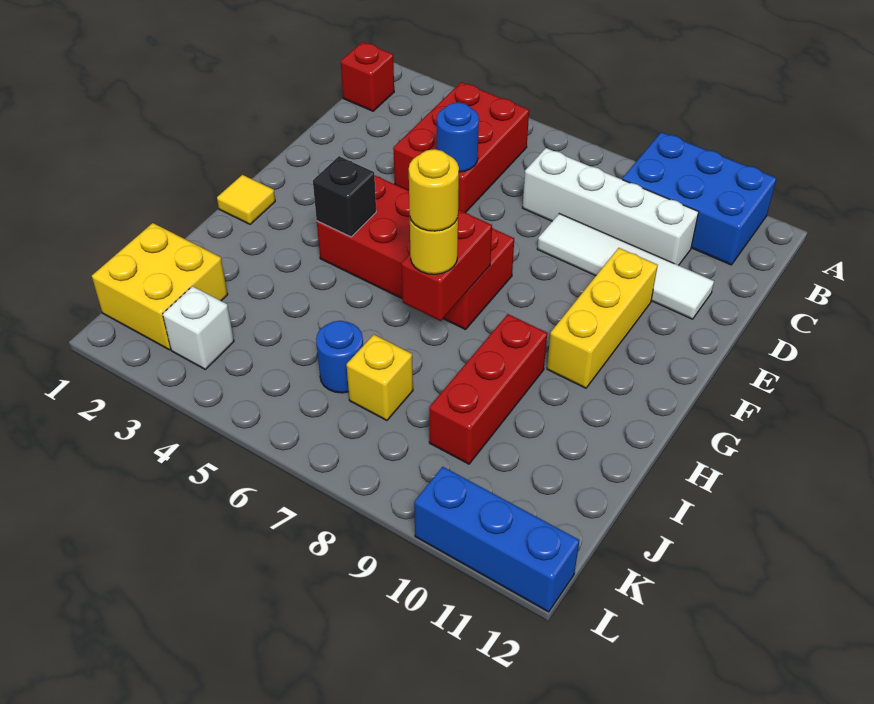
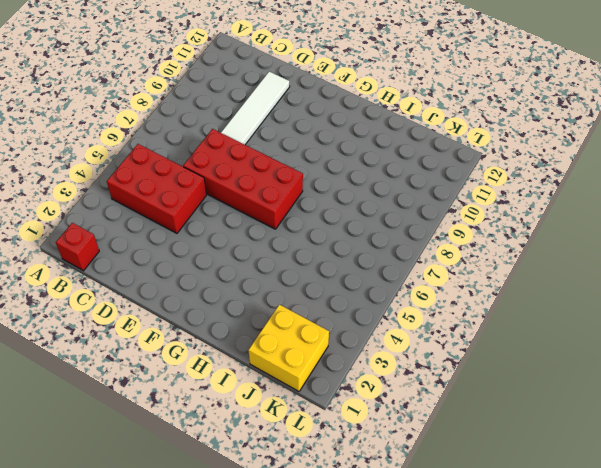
red 2x4 brick [183,129,303,229] -> red 2x4 brick turned to [317,176,514,330]
none -> blue 2x3 brick [622,132,776,265]
none -> white 1x4 brick [523,148,699,265]
none -> yellow 1x3 brick [547,248,658,388]

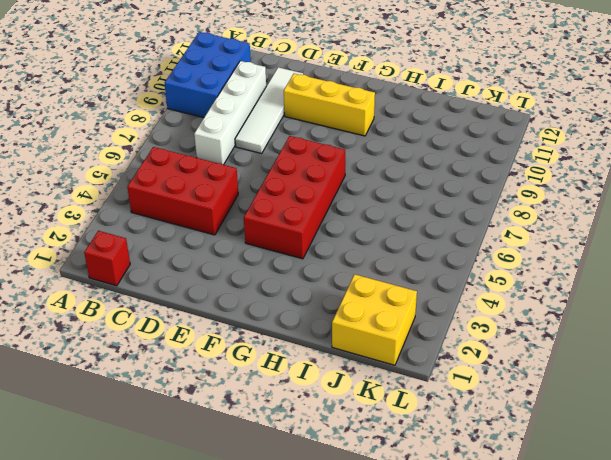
none -> yellow 1x1 tile [217,175,275,224]
none -> red 1x3 brick [429,314,547,464]
none -> blue 1x1 round brick [316,321,363,393]

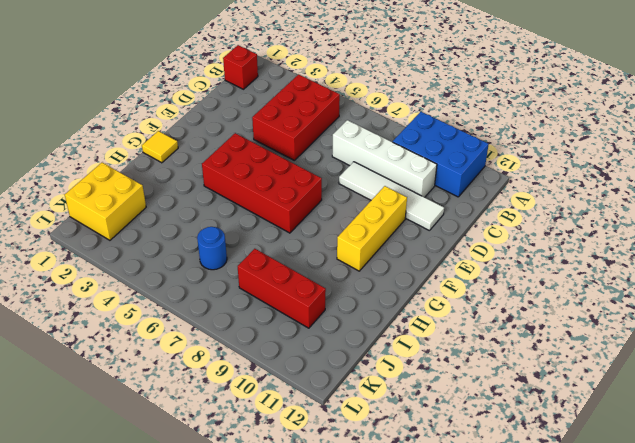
red 1x3 brick [238,249,326,328] -> red 1x3 brick turned to [429,314,547,464]
none -> yellow 1x1 brick [346,335,413,420]
none -> white 1x1 brick [163,286,234,369]
none -> blue 1x3 brick [414,467,579,612]

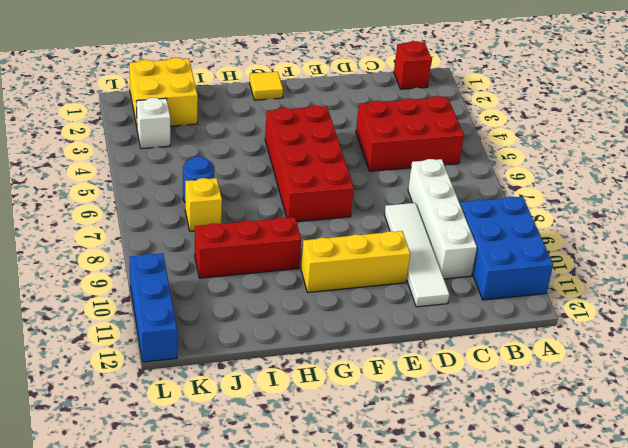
none -> blue 1x1 round brick [437,102,479,172]
none -> black 1x1 brick [313,156,376,237]
none -> red 1x2 brick [401,210,492,321]

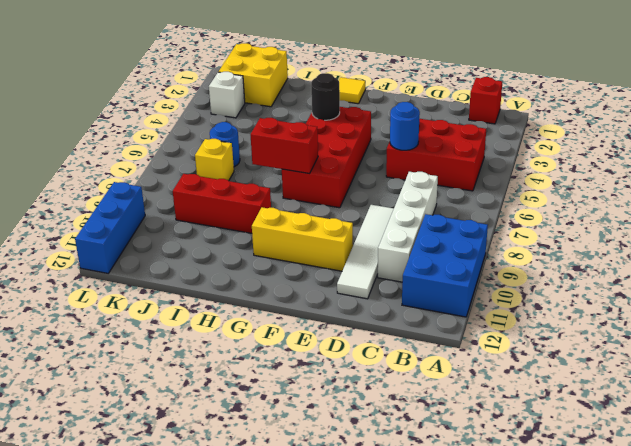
black 1x1 round brick [311,73,340,120] -> black 1x1 brick [313,156,376,237]
none -> yellow 1x1 round brick [410,218,458,274]
none -> yellow 1x1 round brick [409,149,459,231]

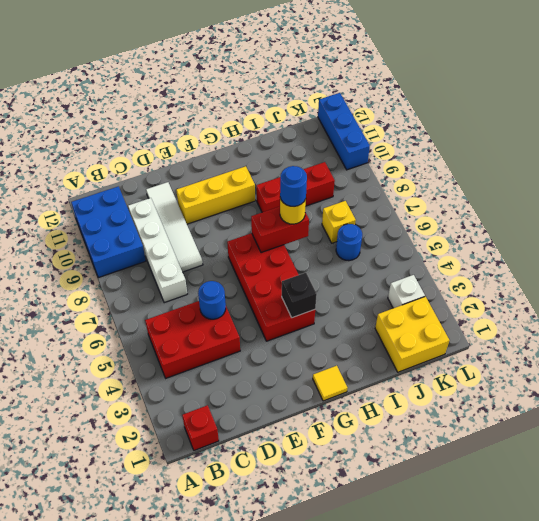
blue 1x1 round brick [280,166,307,207] -> yellow 1x1 round brick [409,149,459,231]

